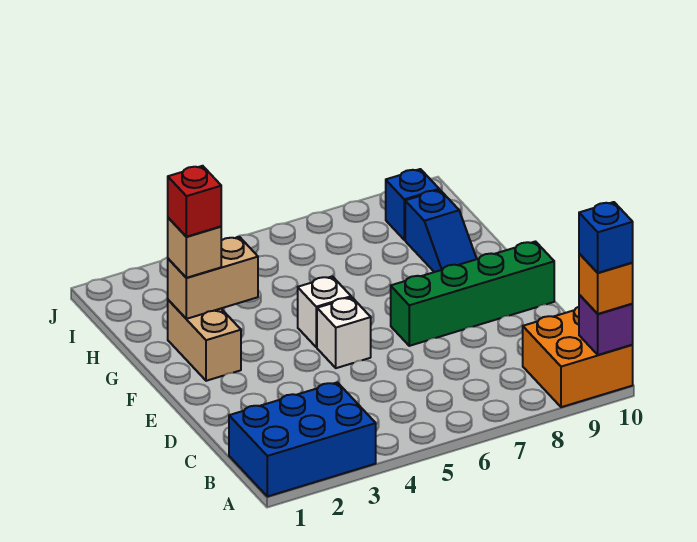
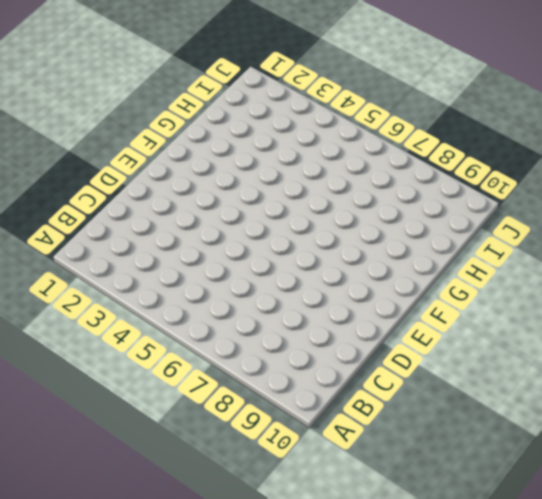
none -> blue 2x3 brick [229,382,376,497]
none -> orange 2x2 brick [523,307,633,407]
none -> white 1x1 brick [317,297,371,368]

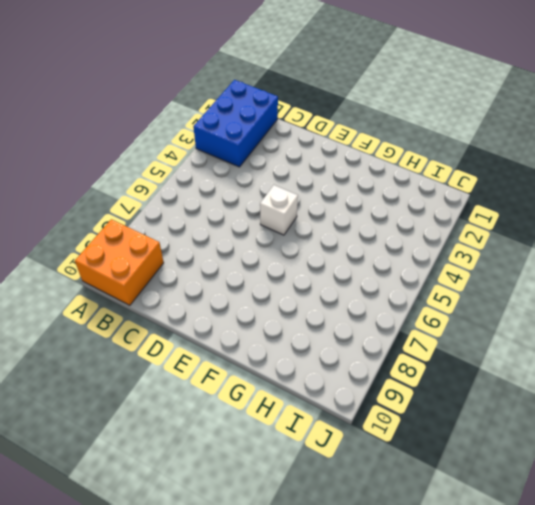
none -> green 1x4 brick [391,242,554,346]
none -> tan 1x2 brick [168,300,241,381]
none -> white 1x1 brick [298,276,351,347]

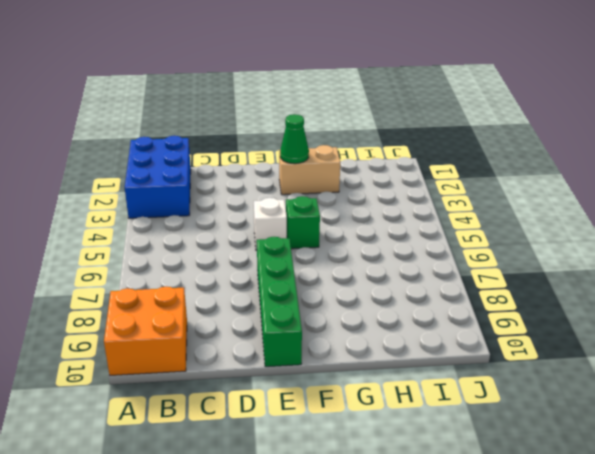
green 1x1 cone [280,114,309,164] -> none
green 1x1 brick [286,196,320,249] -> white 1x1 brick [298,276,351,347]
none -> blue 1x2 slope [405,190,477,272]
none -> blue 1x1 brick [386,169,439,240]
none -> purple 1x1 brick [579,295,633,355]

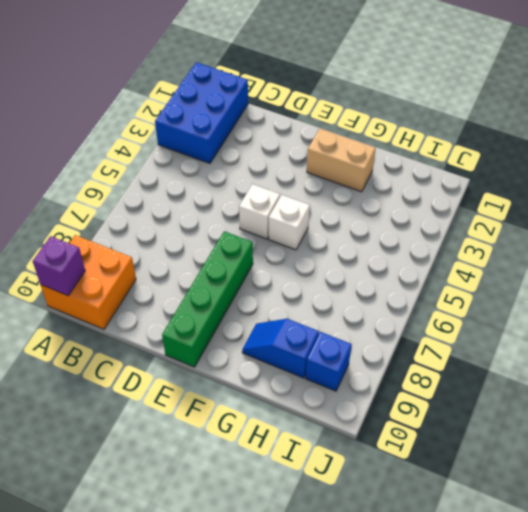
none -> tan 1x2 brick [168,237,258,319]
none -> orange 1x1 brick [579,254,633,314]
none -> tan 1x1 brick [168,218,221,278]

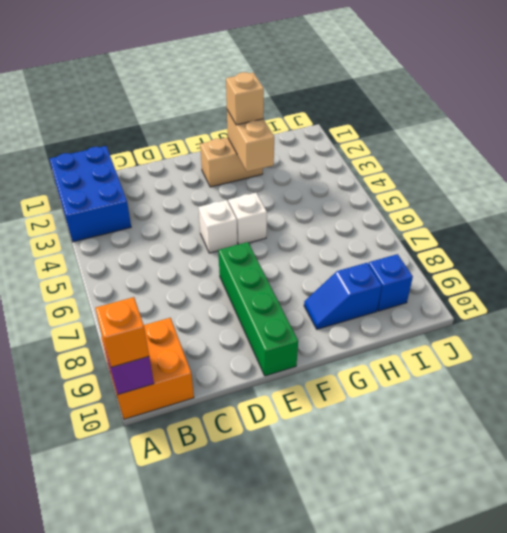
none -> blue 1x1 brick [579,202,633,273]
none -> red 1x1 brick [168,166,221,237]

